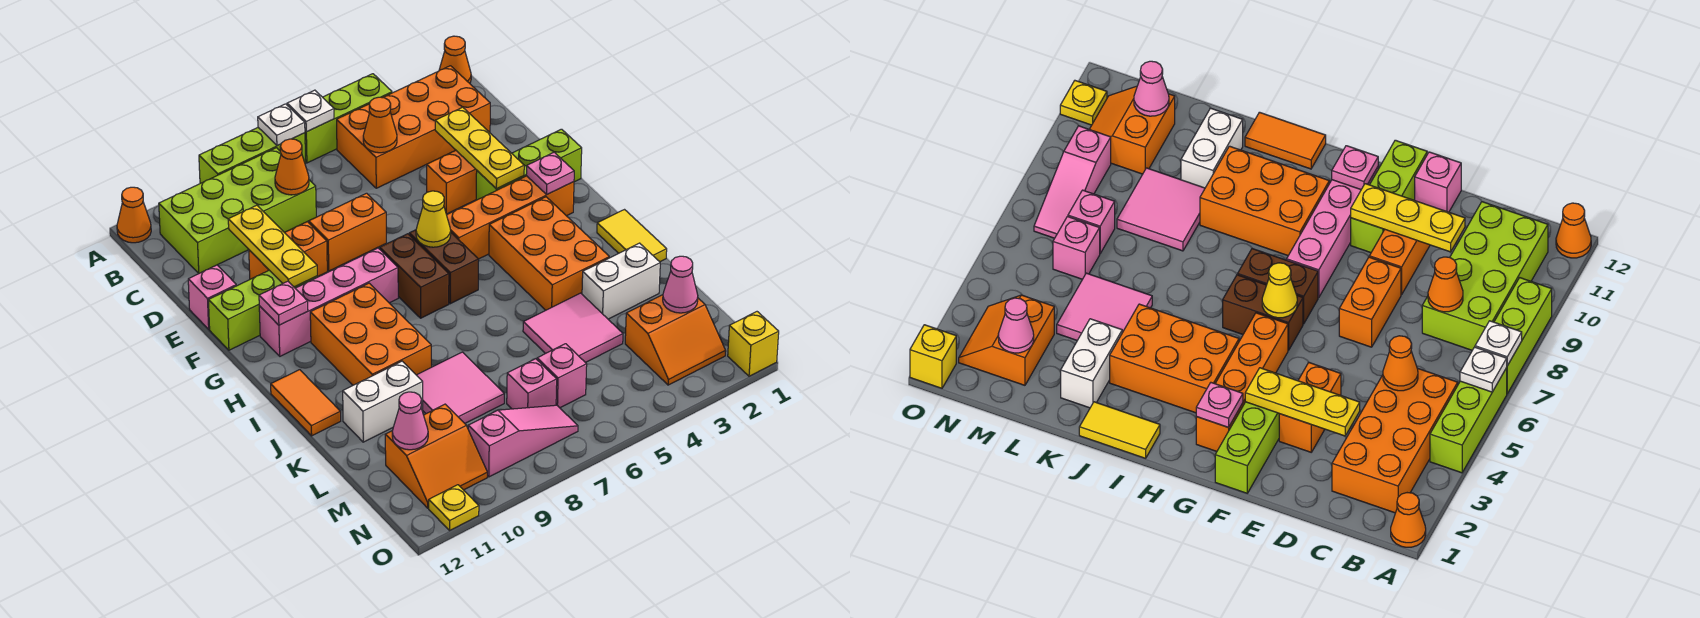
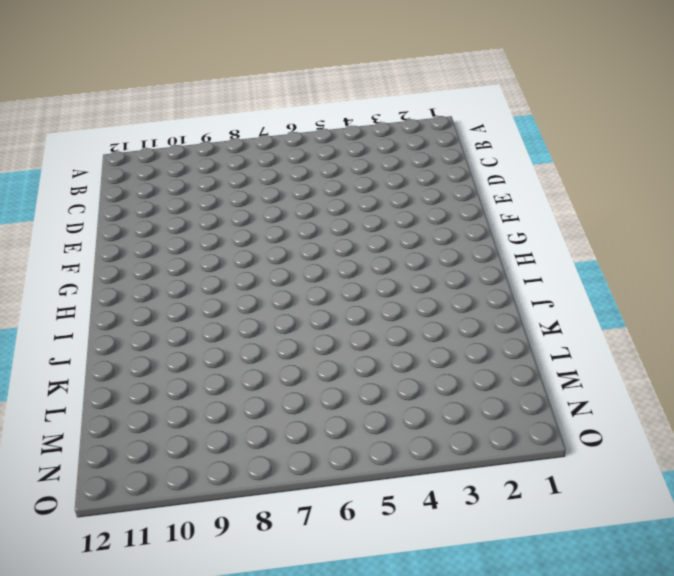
none -> orange 1x1 cone [439,36,471,83]
none -> lime 1x3 brick [305,74,392,163]
none -> lime 1x3 brick [199,128,306,183]
none -> orange 1x1 cone [117,187,151,243]

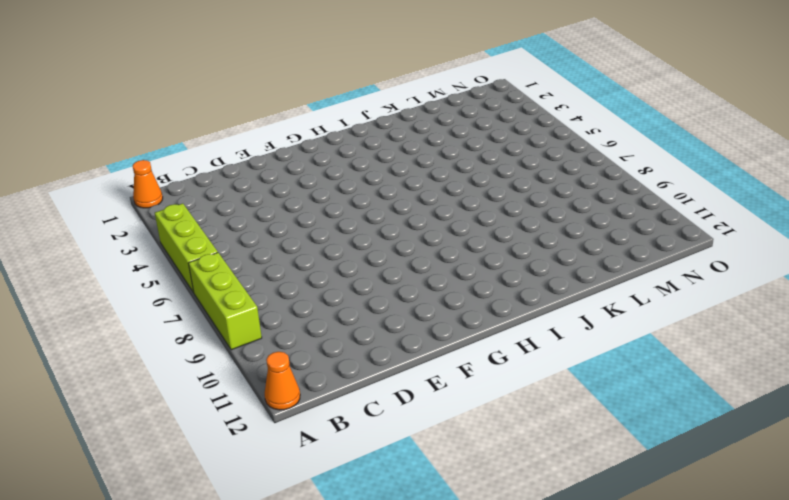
none -> orange 2x4 brick [337,66,490,188]
none -> lime 2x4 brick [159,148,316,273]
none -> orange 1x2 brick [427,151,477,214]
none -> orange 1x2 brick [309,193,386,271]

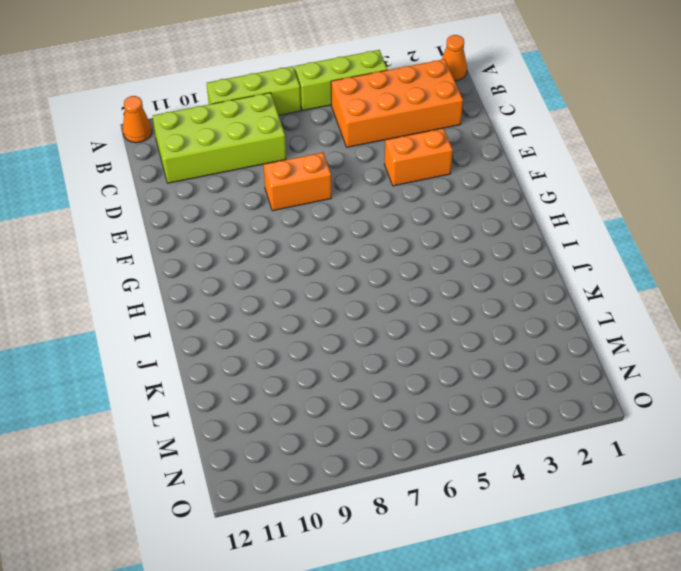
none -> orange 1x2 brick [249,222,327,279]
none -> pink 1x1 brick [188,265,236,329]
none -> lime 1x3 brick [476,129,582,200]
none -> lime 1x3 brick [208,270,317,350]

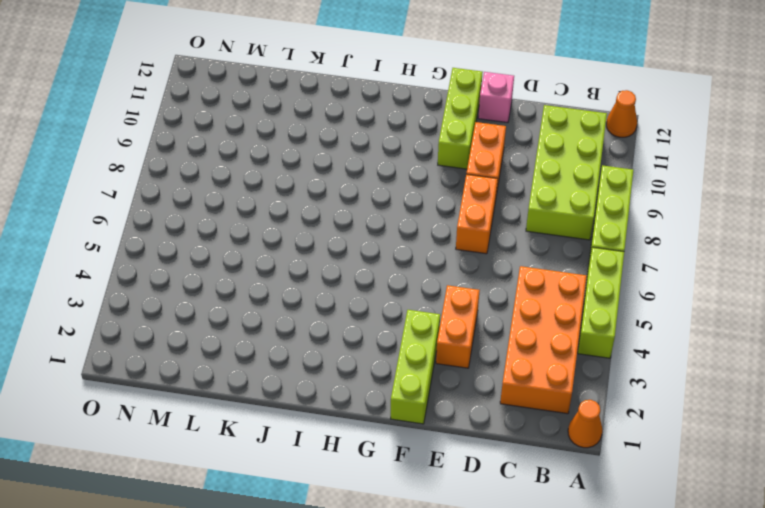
none -> orange 1x4 brick [447,176,574,259]
none -> brown 1x2 brick [409,230,479,304]
none -> brown 1x2 brick [380,234,449,318]
none -> pink 1x4 brick [259,248,398,356]

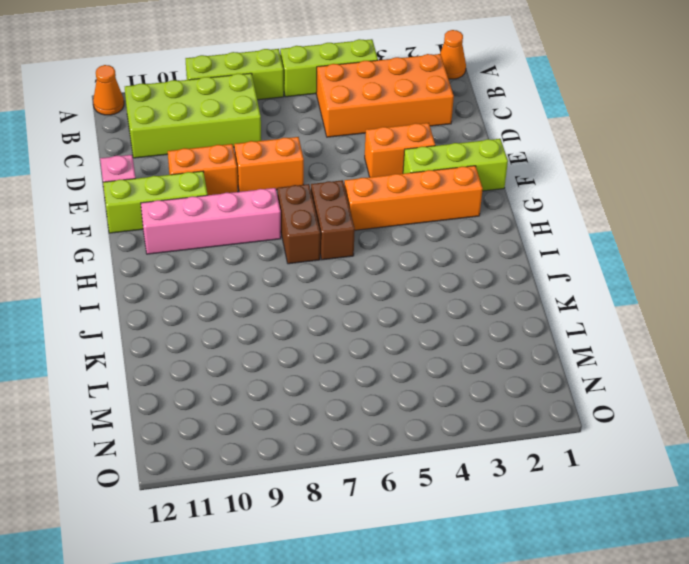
none -> orange 2x3 brick [489,197,609,310]
none -> orange 2x3 brick [310,283,431,385]
none -> yellow 1x2 tile [597,210,667,262]
none -> orange 1x2 tile [271,370,341,436]

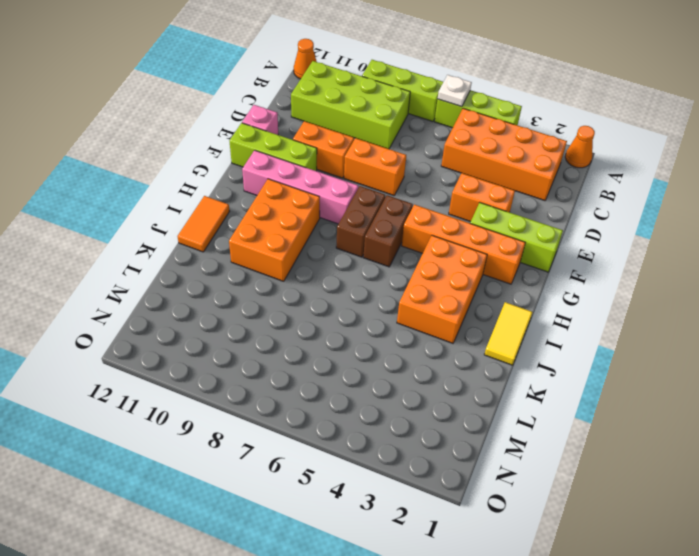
none -> white 1x2 brick [582,243,660,319]
none -> pink 2x2 tile [523,293,623,363]
none -> pink 2x2 tile [417,352,504,423]
none -> white 1x2 brick [343,361,423,442]

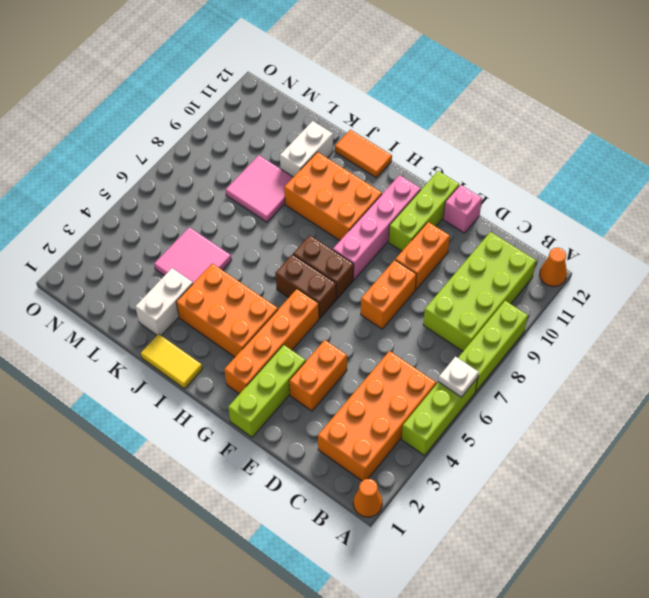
none -> orange 2x2 slope [625,295,726,385]
none -> pink 1x1 brick [537,344,587,408]
none -> pink 1x1 brick [507,359,557,409]
none -> orange 2x2 slope [385,404,487,508]

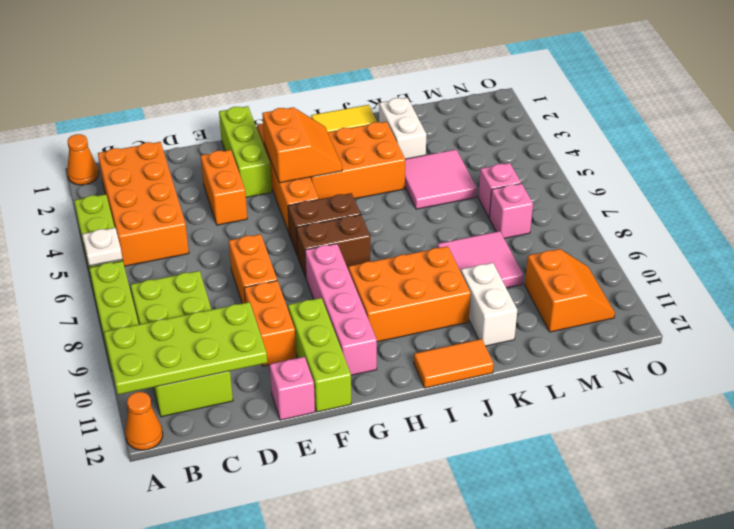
lime 2x4 plate [104,302,267,395] -> yellow 1x3 plate [228,205,317,287]
orange 2x2 slope [262,107,342,183] -> orange 2x2 slope moved to [625,295,726,385]
none -> pink 1x3 slope [468,405,578,477]
none -> yellow 1x1 brick [728,312,779,376]
none -> yellow 1x1 plate [429,485,479,530]
none -> white 1x1 plate [258,104,305,146]

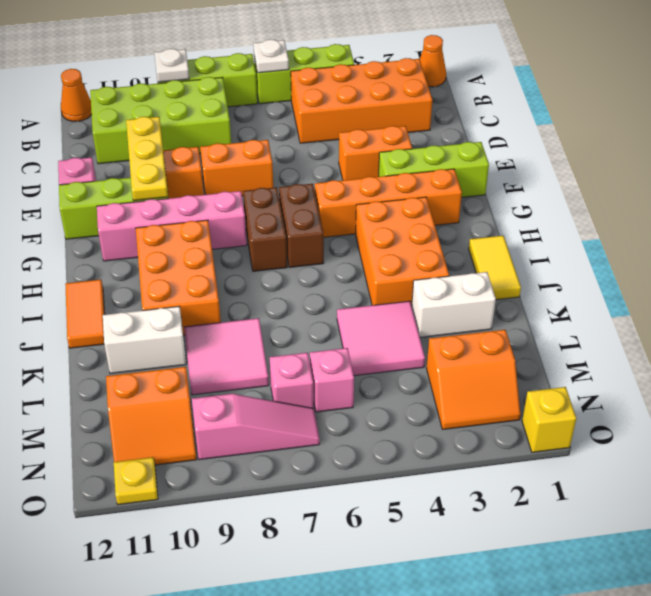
white 1x1 plate [154,49,189,82] -> white 1x1 plate moved to [258,104,305,146]
none -> orange 1x1 cone [363,97,397,153]
none -> orange 1x1 cone [275,139,309,195]
none -> yellow 1x3 plate [435,107,524,189]
none -> pink 1x1 plate [526,152,574,194]

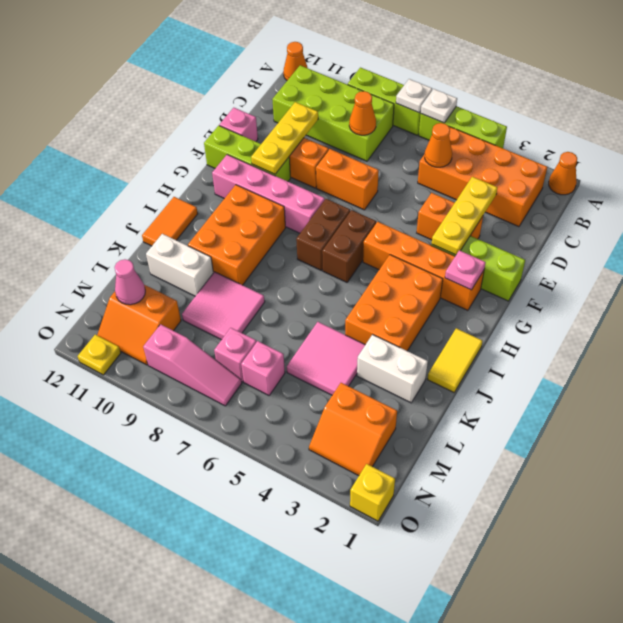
none -> yellow 1x1 cone [416,191,451,247]
none -> pink 1x1 plate [259,281,308,325]
none -> pink 1x1 cone [663,256,698,313]

